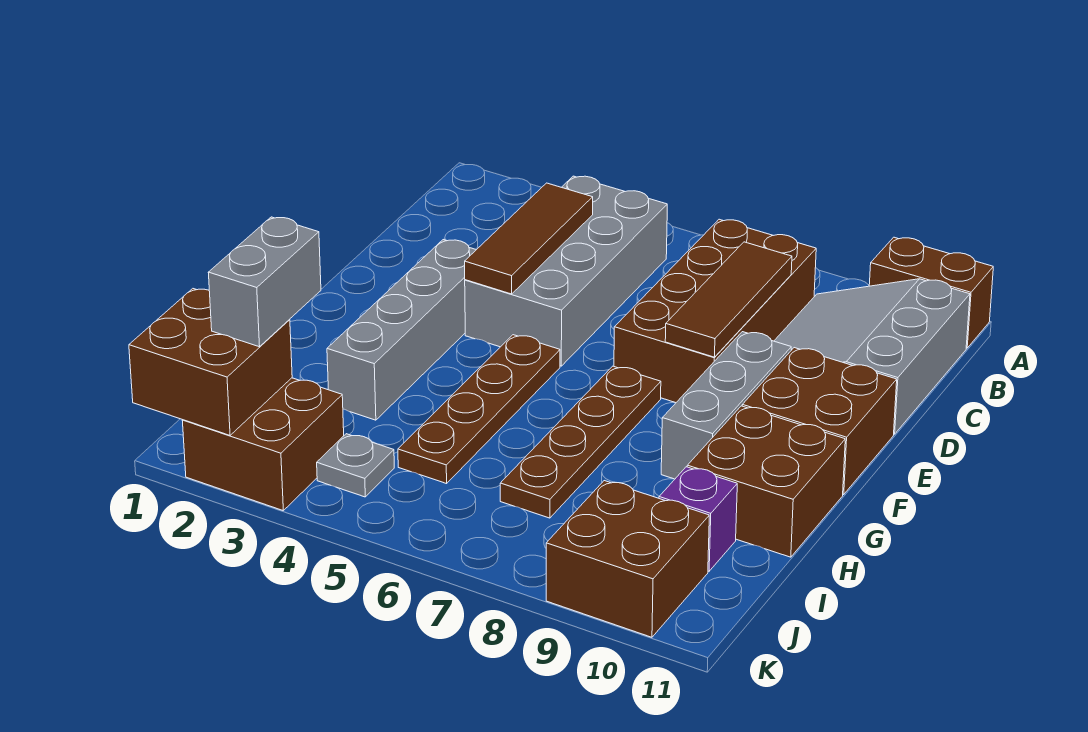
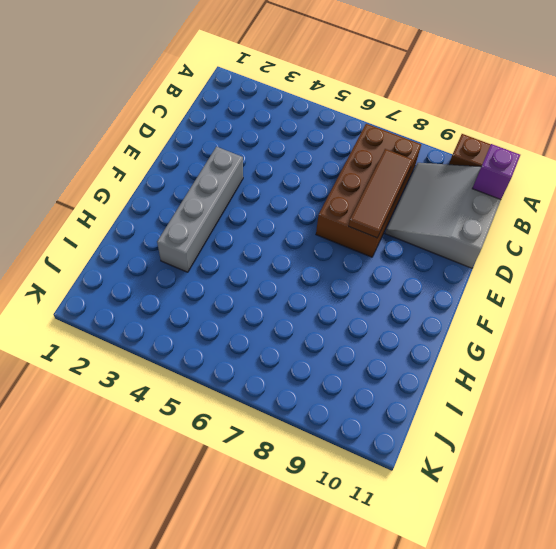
purple 1x1 brick [472,144,520,200] -> purple 1x1 brick moved to [659,467,737,571]
none -> grey 2x4 brick [465,176,667,366]
none -> grey 1x3 brick [661,332,791,479]
none -> brown 2x2 brick [742,348,897,494]

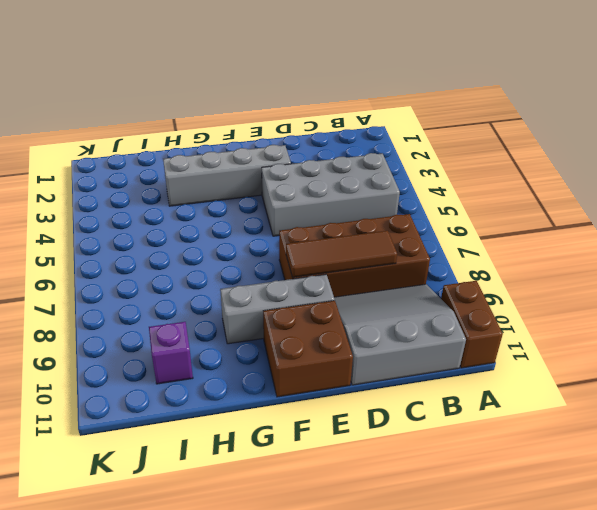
none -> brown 1x4 plate [398,335,560,484]
none -> brown 1x4 plate [500,366,661,518]
none -> brown 2x2 brick [687,406,845,557]

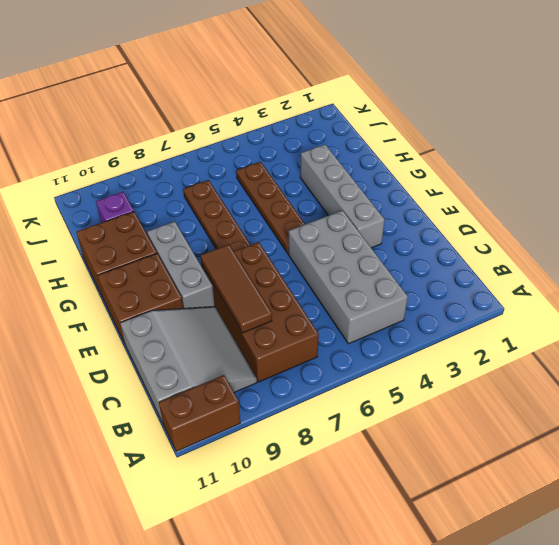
none -> brown 2x2 brick [182,378,344,510]
none -> grey 1x1 plate [317,434,394,497]
none -> brown 2x2 brick [546,481,709,637]

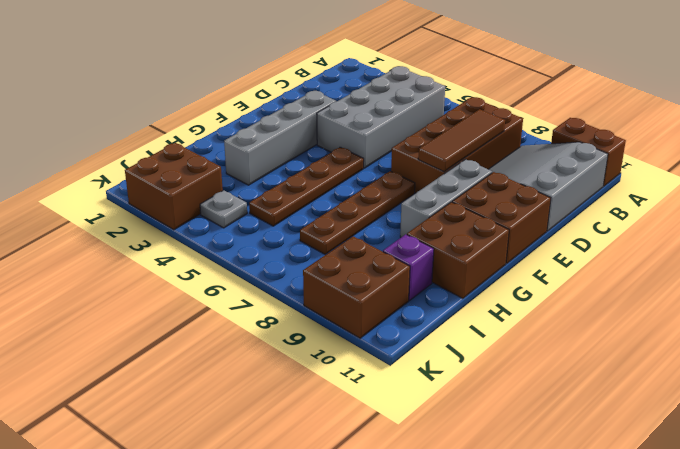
none -> brown 1x3 tile [465,183,593,294]
none -> brown 2x2 brick [129,289,292,435]
none -> grey 1x2 brick [208,217,321,347]

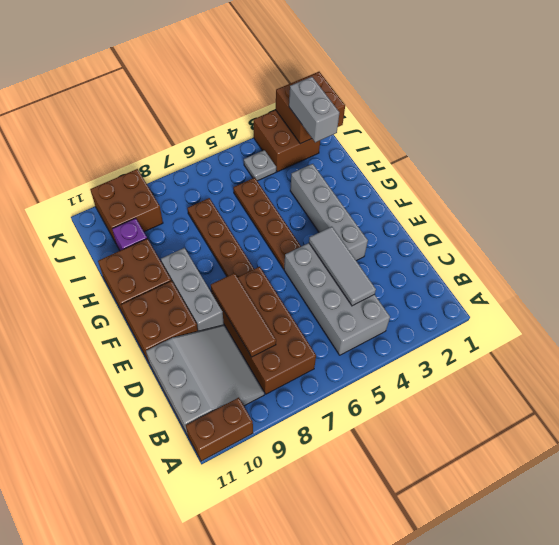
grey 1x3 tile [309,227,376,306] -> brown 1x3 tile [465,183,593,294]

